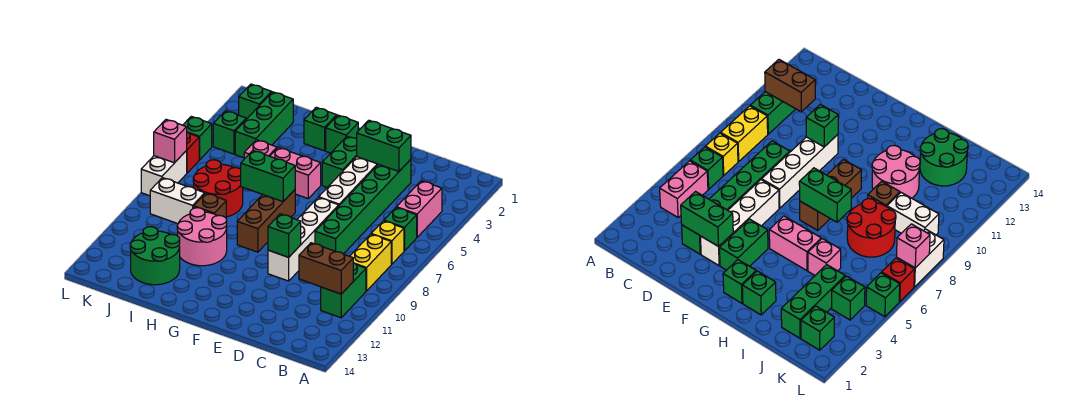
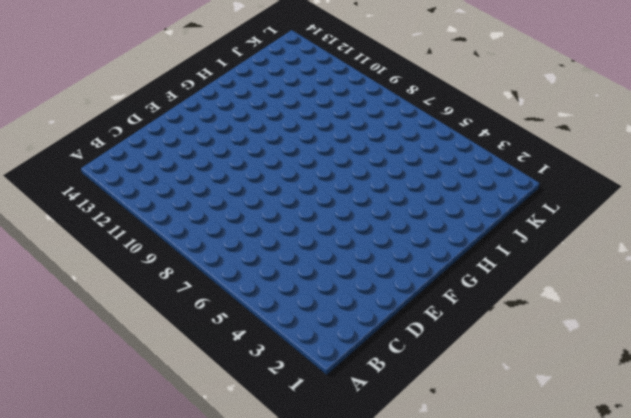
none -> pink 1x2 brick [396,181,442,237]
none -> green 1x1 brick [384,208,417,251]
none -> yellow 1x1 brick [371,221,404,264]
none -> yellow 1x2 brick [350,234,391,291]

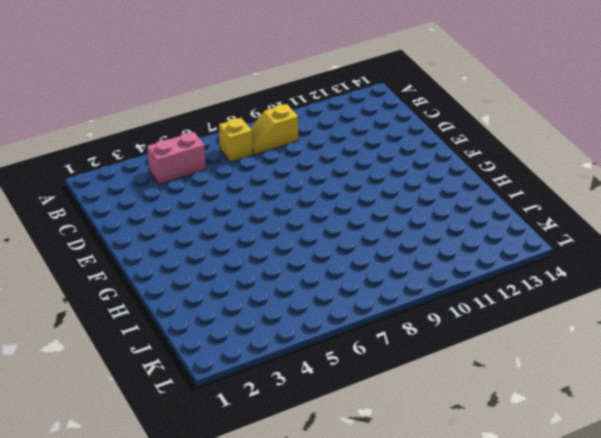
yellow 1x2 slope [250,104,298,155] -> yellow 1x2 brick [350,234,391,291]
none -> green 1x1 brick [384,208,417,251]
none -> green 1x2 brick [321,263,366,318]
none -> green 1x6 brick [315,159,411,254]
none -> white 1x4 brick [319,157,378,205]

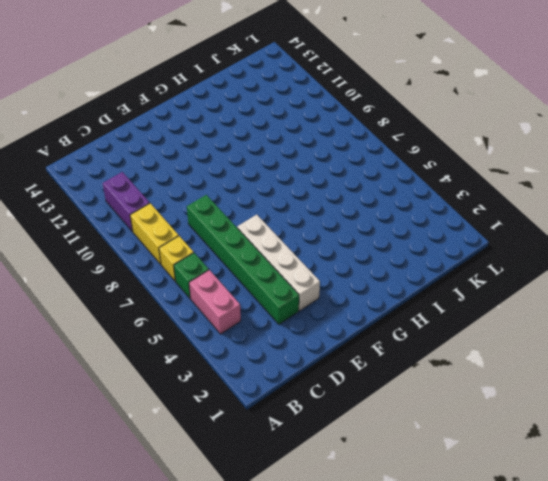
purple 1x2 brick [103,172,150,232] -> green 1x2 brick [321,263,366,318]
none -> white 1x4 brick [268,197,339,281]
none -> green 1x2 brick [322,136,357,187]
none -> green 1x1 brick [326,115,358,153]
none -> pink 1x2 brick [270,148,321,198]

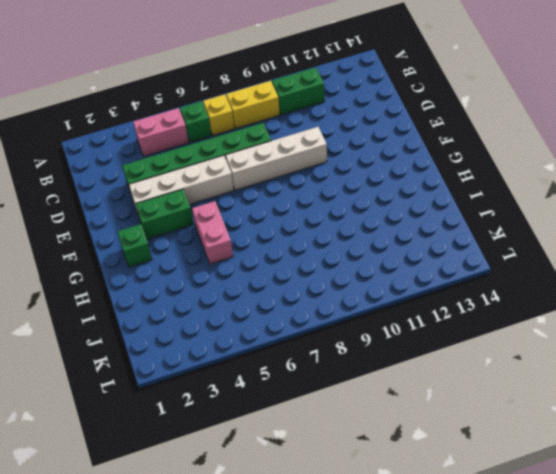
none -> brown 1x3 brick [237,190,295,252]
none -> green 1x1 brick [304,107,337,151]
none -> pink 2x2 round brick [177,208,227,266]
none -> pink 1x1 brick [244,140,277,159]

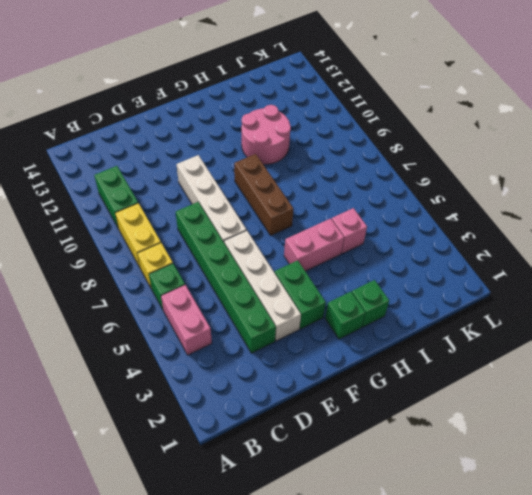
none -> red 2x2 round brick [193,160,243,217]
none -> brown 1x1 brick [194,193,226,218]
none -> green 2x2 round brick [130,227,180,285]
none -> green 1x3 brick [235,92,293,158]

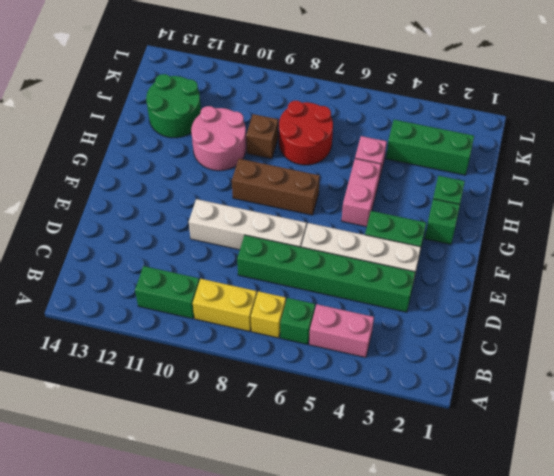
none -> white 1x2 brick [150,178,205,224]
none -> green 1x1 brick [239,84,271,119]
none -> green 1x1 brick [213,111,246,154]
none -> green 1x1 brick [183,116,212,160]

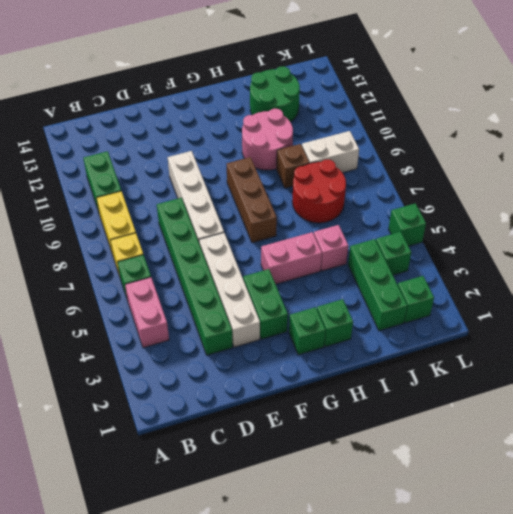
none -> red 1x1 brick [187,132,199,173]
none -> white 1x2 brick [141,150,187,196]
none -> brown 1x2 brick [299,243,353,294]
none -> green 1x2 brick [357,120,411,171]

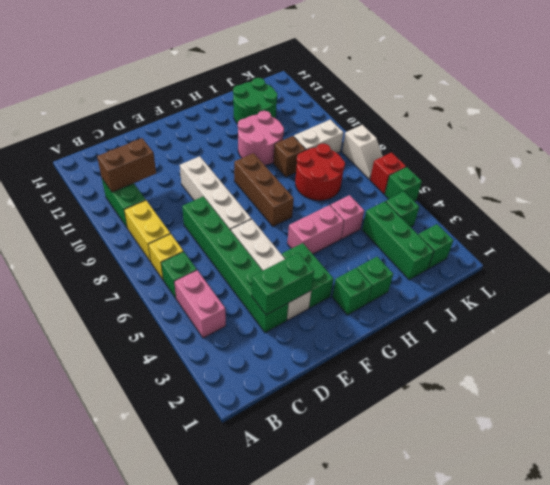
white 1x2 slope [342,125,383,179] -> white 1x2 brick [141,150,187,196]
none -> green 1x1 brick [268,214,301,257]
none -> green 1x2 brick [241,151,295,202]
none -> pink 1x1 brick [154,119,187,163]

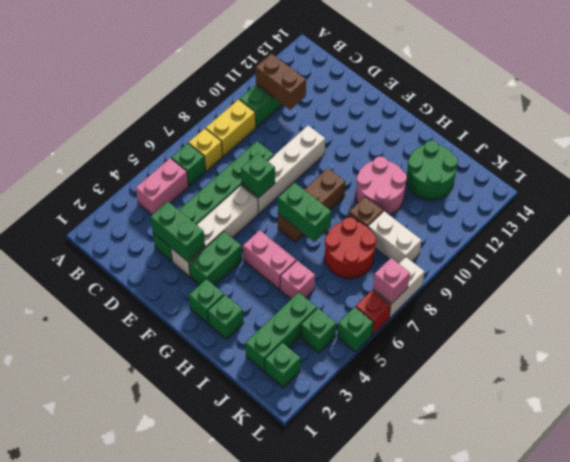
green 1x1 brick [241,154,275,198] -> green 1x1 brick moved to [268,214,301,257]

